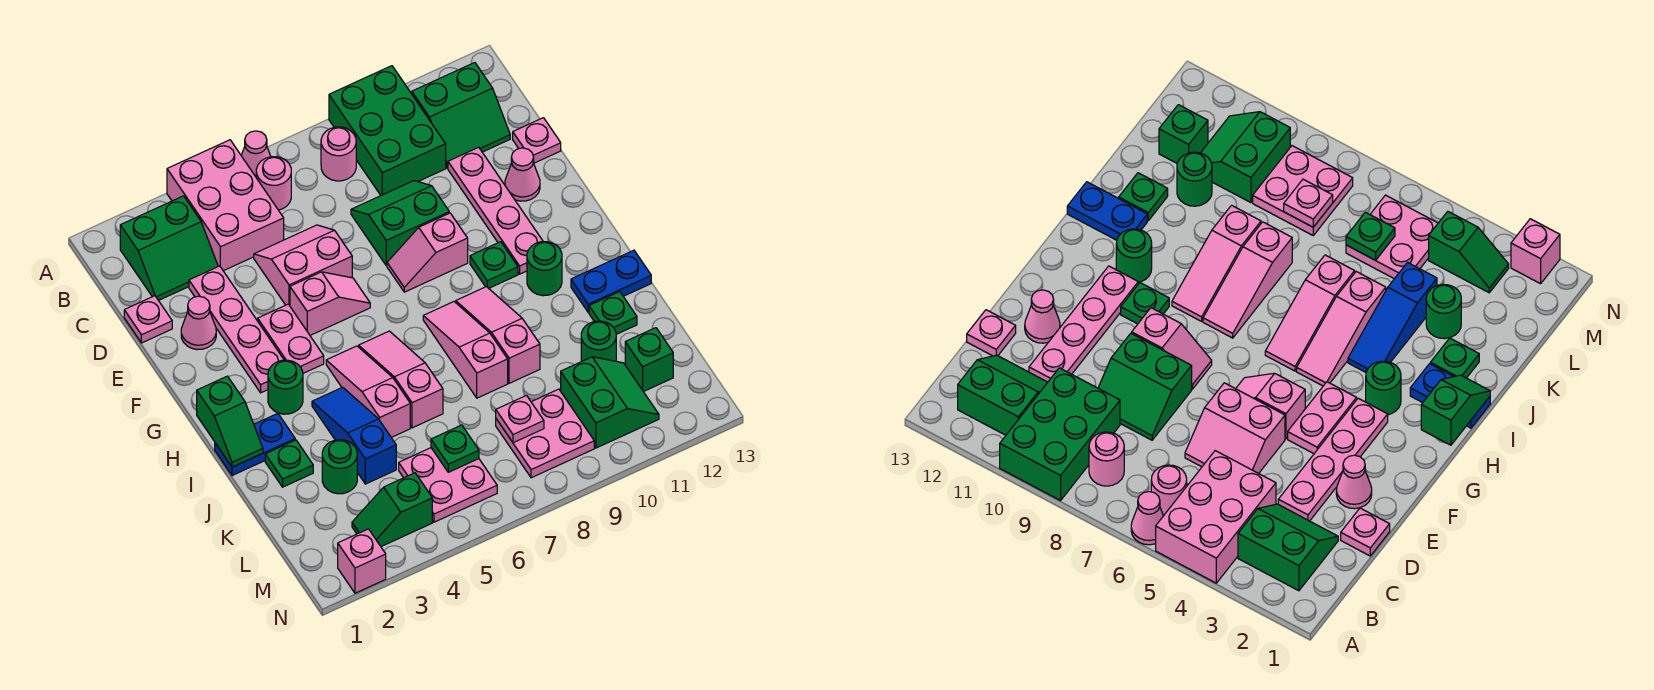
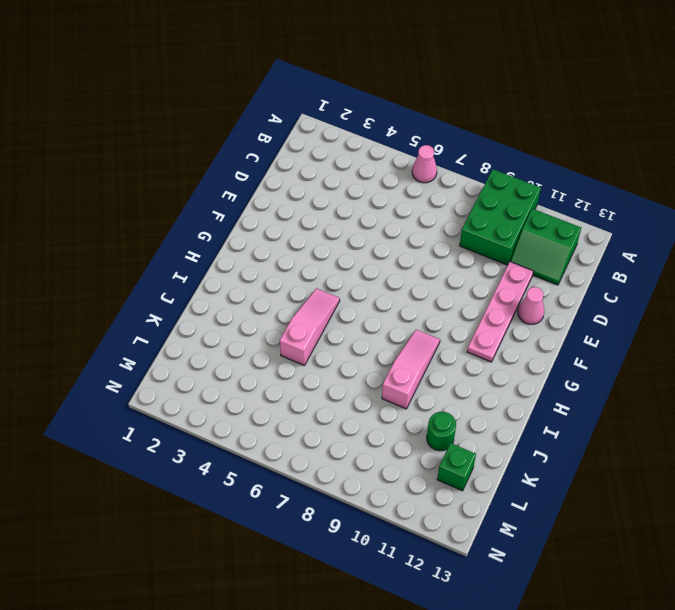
none -> pink 2x3 brick [167,140,284,271]
none -> green 2x2 slope [120,196,218,300]
none -> pink 1x1 round brick [256,157,291,210]
none -> pink 1x1 round brick [321,127,356,181]

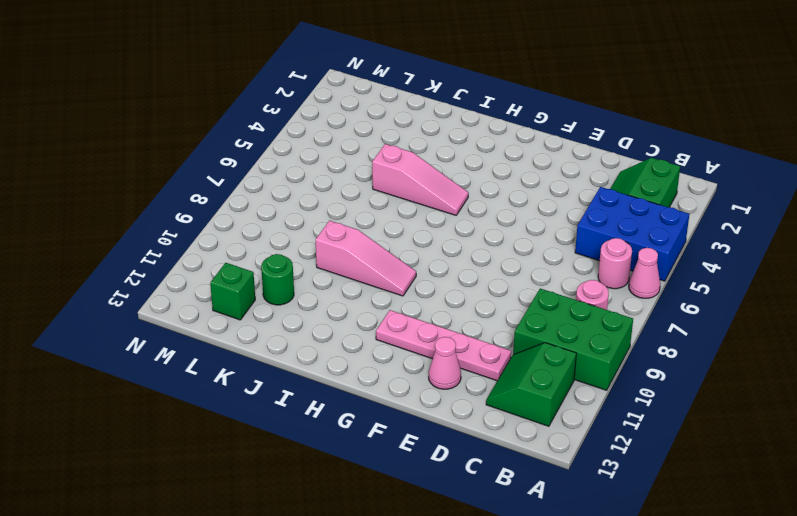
blue 2x3 brick [575,187,689,281] -> pink 2x3 brick [167,140,284,271]
none -> pink 1x1 plate [124,296,172,343]
none -> pink 1x4 plate [189,266,284,393]
none -> pink 2x2 slope [254,225,352,306]
none -> green 2x2 slope [351,181,449,266]

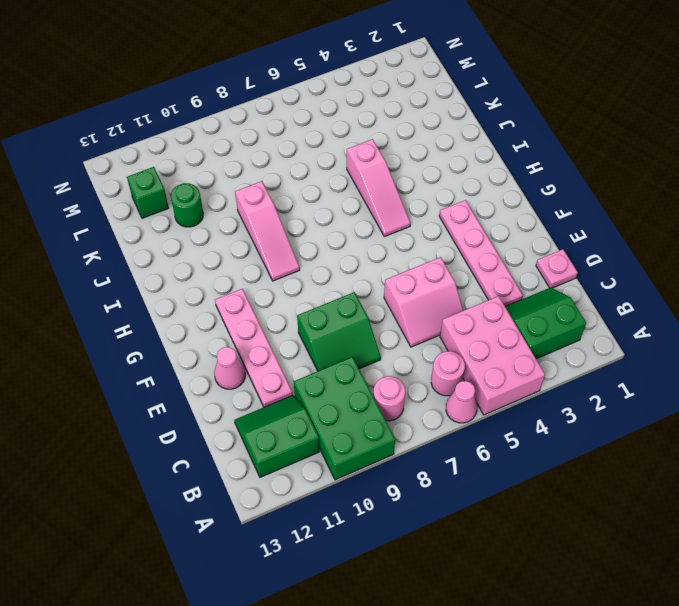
none -> pink 1x1 plate [513,118,561,163]
none -> pink 1x1 cone [181,296,216,349]
none -> pink 1x2 plate [258,304,324,373]
none -> pink 1x2 slope [290,272,370,335]

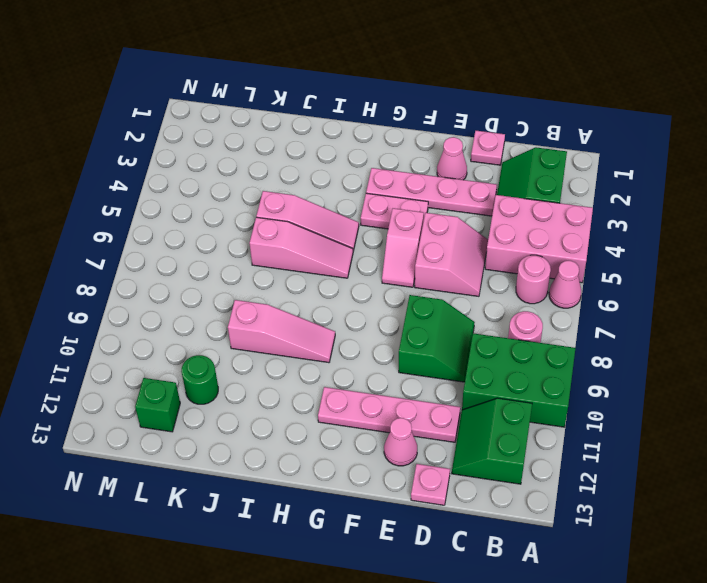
none -> pink 1x2 slope [387,213,468,292]
none -> green 1x1 plate [470,242,518,288]
none -> green 1x1 round brick [268,360,303,414]
none -> pink 1x3 slope [423,302,508,398]

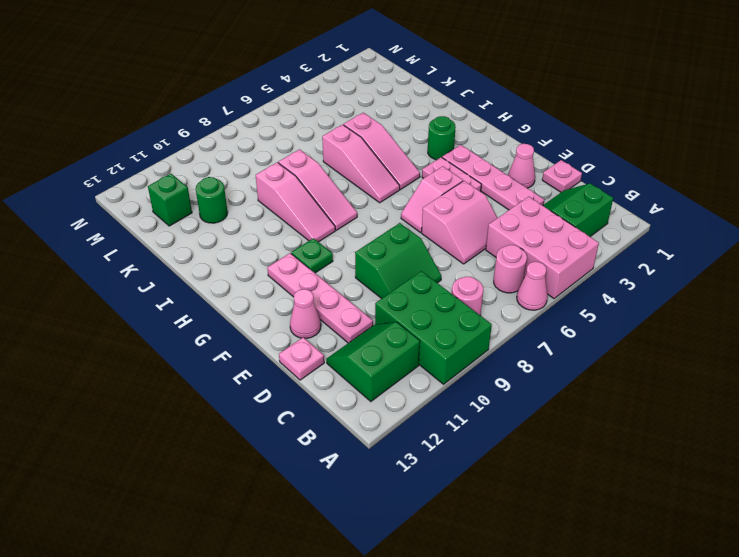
none -> pink 1x2 slope [387,213,468,292]
none -> green 1x1 round brick [527,242,562,296]
none -> blue 1x2 plate [215,414,295,476]
none -> blue 1x3 slope [312,387,396,484]

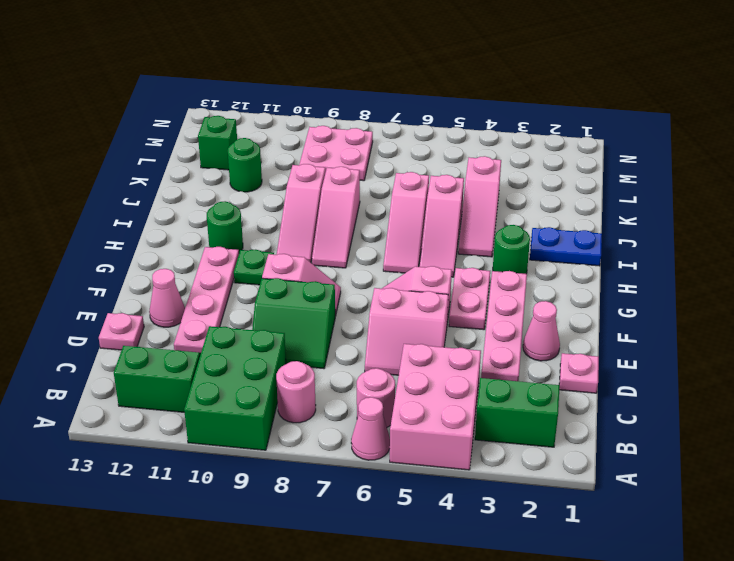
pink 1x3 slope [458,156,501,257] -> blue 1x3 slope [312,387,396,484]
none -> blue 1x2 plate [571,250,651,312]
none -> green 1x1 plate [265,440,313,487]
none -> green 1x1 plate [589,292,637,334]
none -> green 1x1 round brick [322,440,357,494]

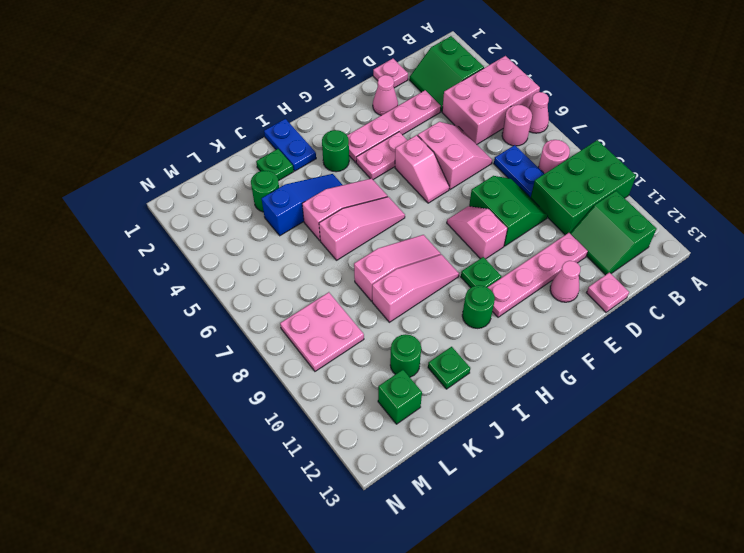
blue 1x2 plate [494,145,544,198] -> blue 1x2 plate moved to [571,250,651,312]
none -> pink 2x2 plate [399,448,497,522]
none -> green 2x2 slope [561,357,659,448]
none -> green 1x2 slope [352,473,432,547]
none -> pink 1x1 brick [338,529,386,593]

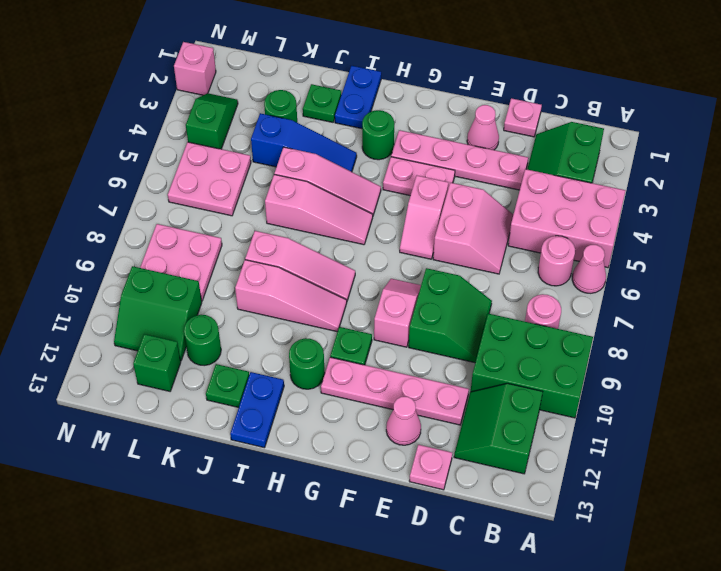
none -> green 1x2 slope [197,376,263,467]
none -> green 1x1 plate [431,425,479,472]
none -> pink 1x1 plate [496,395,544,443]

